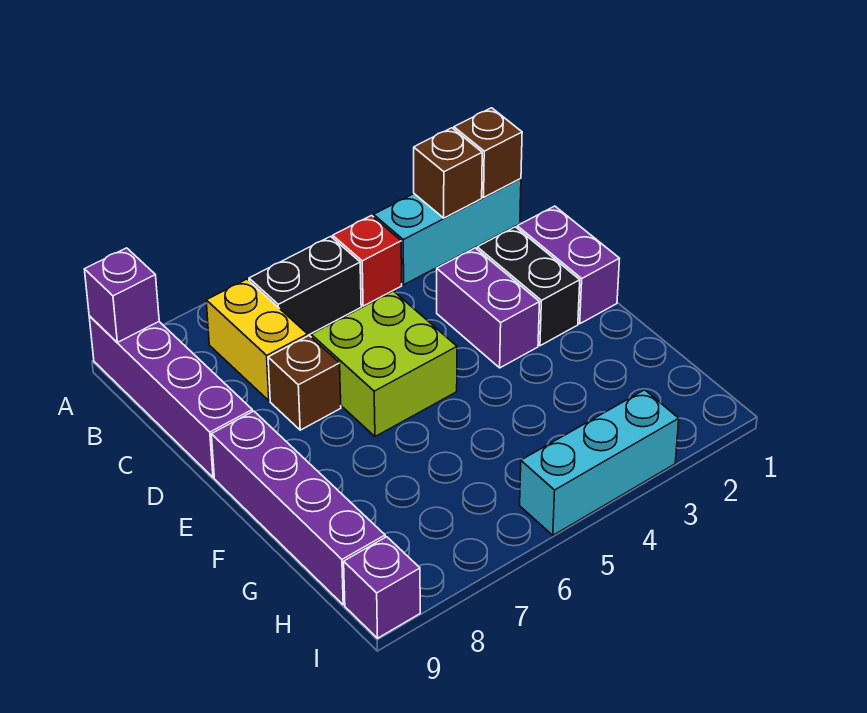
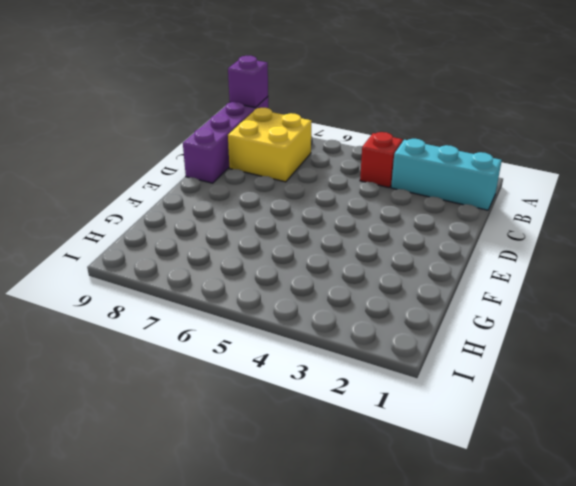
yellow 2x2 brick [228,108,312,182] -> yellow 1x2 brick [206,279,308,401]
none -> black 1x2 brick [249,236,361,335]
none -> purple 1x2 brick [517,206,620,324]
none -> black 1x2 brick [477,227,580,346]

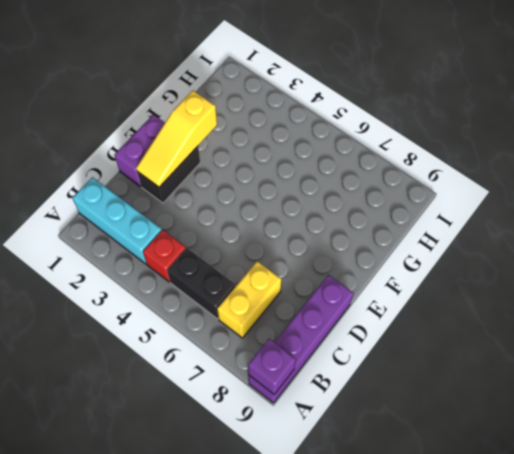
yellow 1x3 slope [136,90,217,187] -> none
none -> purple 1x2 brick [437,248,539,368]
none -> lime 2x2 brick [311,291,457,437]
none -> brown 1x1 brick [268,336,341,430]

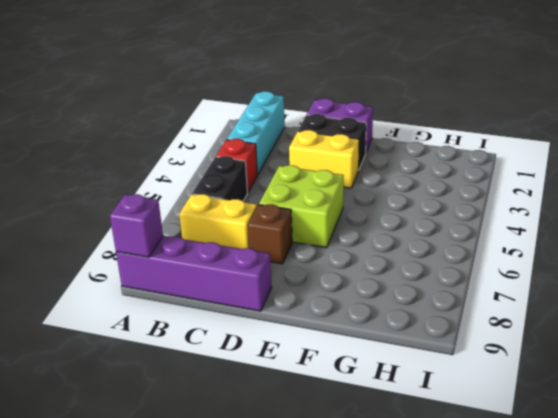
yellow 1x2 brick [289,130,359,188] -> purple 1x2 brick [437,248,539,368]
none -> purple 1x4 brick [211,411,385,605]
none -> cyan 1x3 brick [520,390,679,535]
none -> purple 1x1 brick [344,537,420,638]

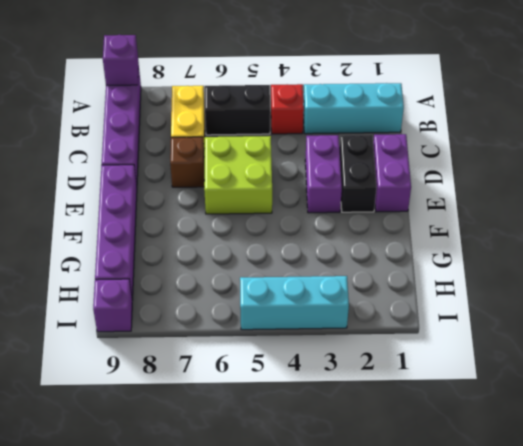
none -> brown 1x1 brick [454,108,522,197]
none -> brown 1x1 brick [414,128,482,218]

